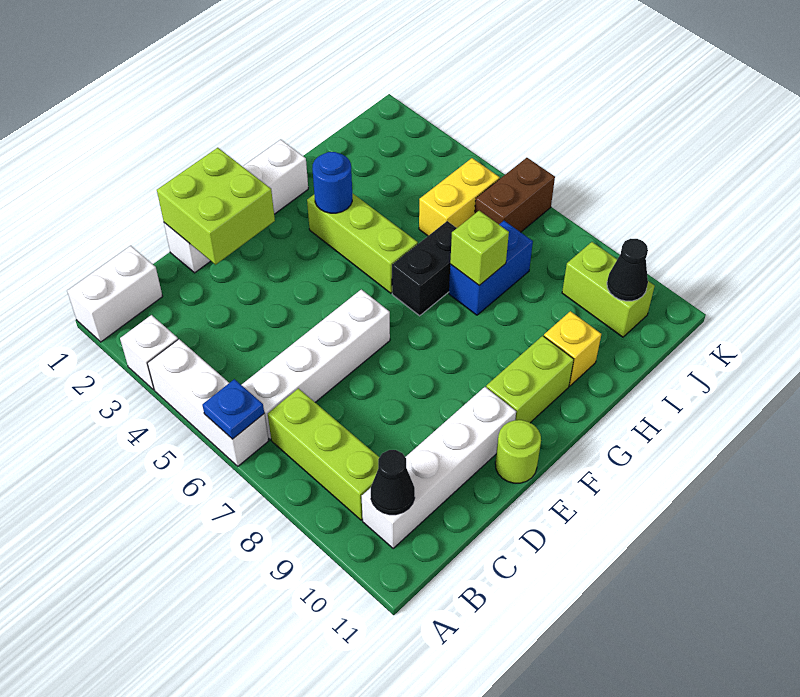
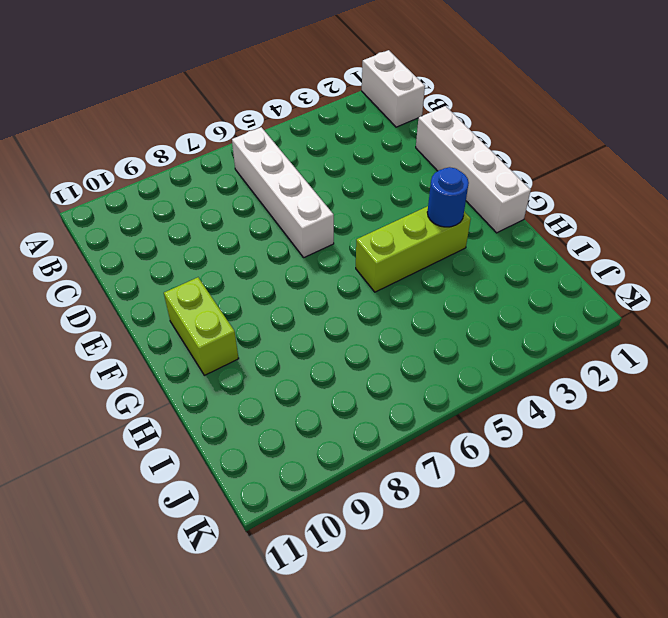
none -> white 1x1 brick [120,315,178,390]
none -> white 1x3 brick [147,339,268,466]
none -> lime 1x3 brick [268,388,379,520]

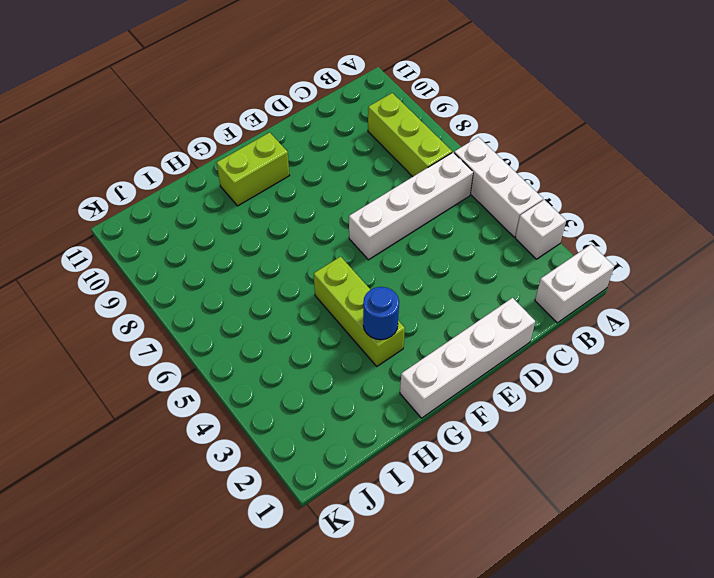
none -> white 1x4 brick [362,387,516,548]
none -> lime 1x1 round brick [495,420,541,483]
none -> black 1x2 brick [392,221,457,316]

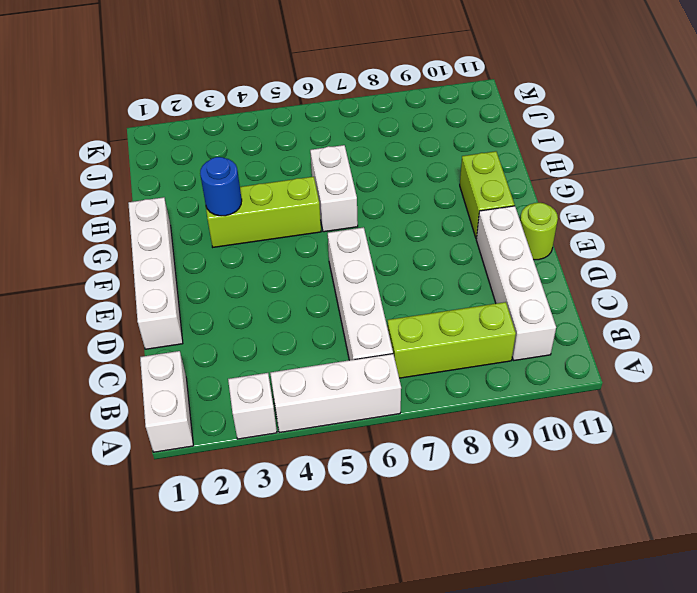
white 1x2 brick [310,145,358,232] -> black 1x2 brick [392,221,457,316]
none -> blue 1x2 brick [449,221,533,315]
none -> yellow 1x1 brick [544,311,601,386]
none -> yellow 1x2 brick [419,158,500,236]

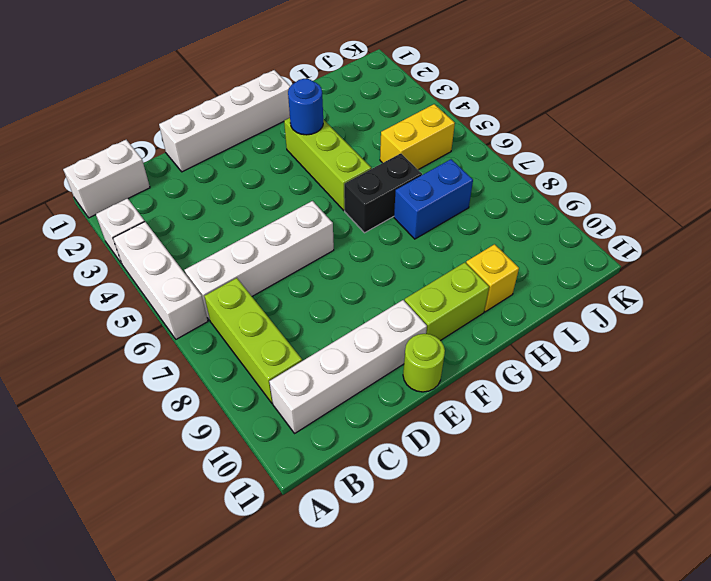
none -> brown 1x2 brick [475,158,555,232]
none -> lime 1x2 brick [562,242,655,337]
none -> blue 1x1 plate [202,379,264,439]

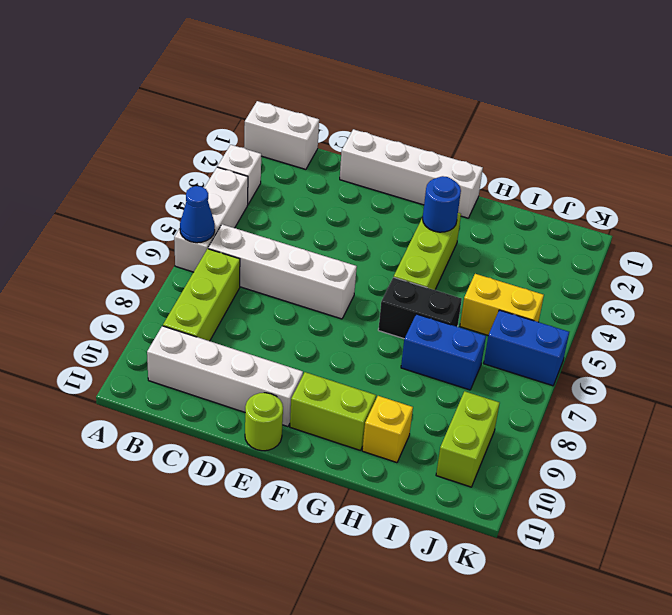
blue 1x1 cone [180,186,215,243] -> blue 1x1 plate [202,379,264,439]
blue 1x2 brick [484,310,569,386] -> brown 1x2 brick [475,158,555,232]
none -> black 1x1 cone [371,450,415,515]
none -> lime 2x2 brick [157,148,275,265]
none -> lime 1x1 brick [450,211,509,285]

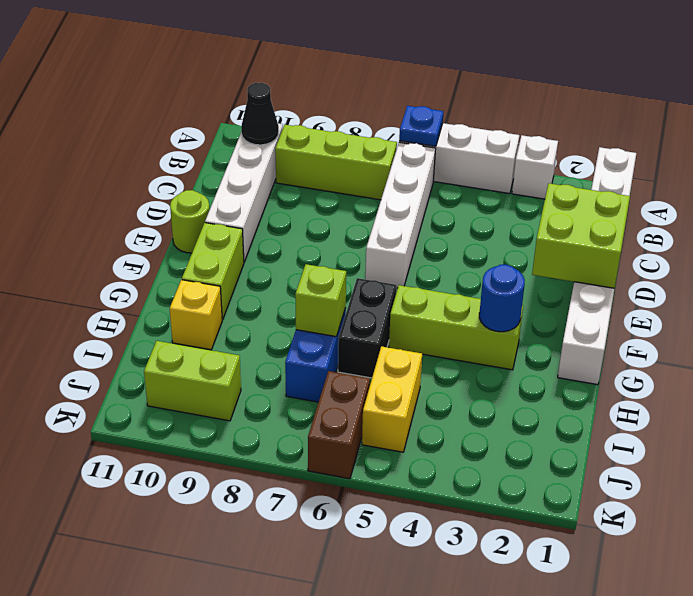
none -> black 1x1 cone [607,239,648,301]

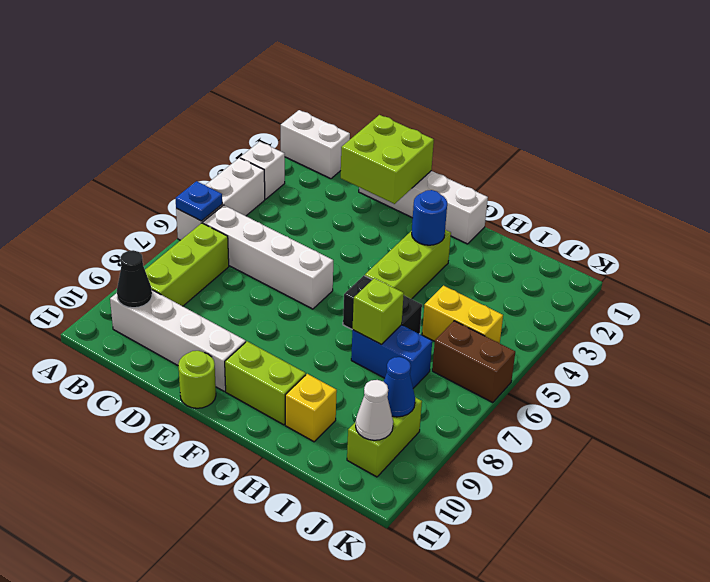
blue 1x1 cone [384,357,415,417] -> none
white 1x1 cone [356,380,393,440] -> black 1x1 cone [607,239,648,301]

